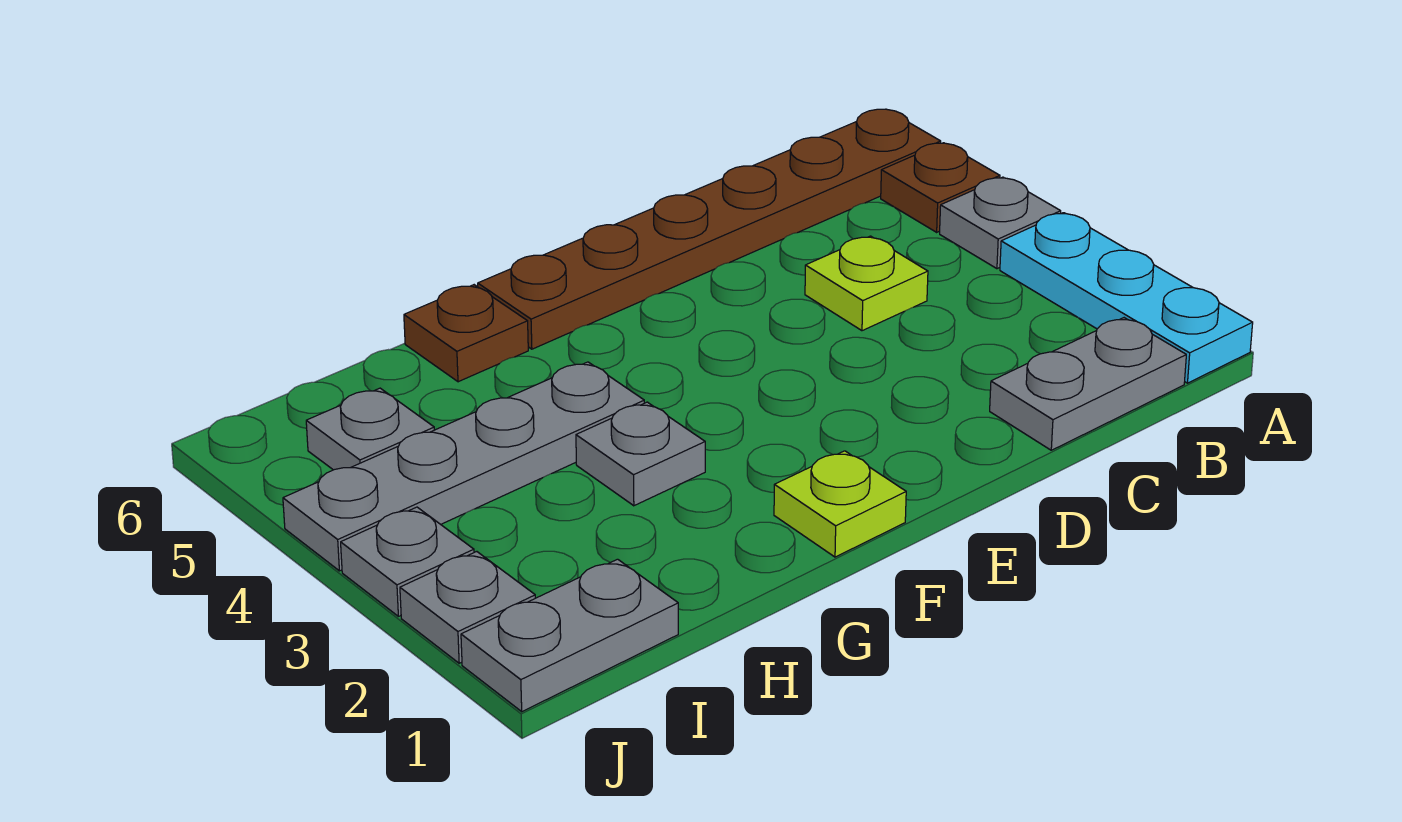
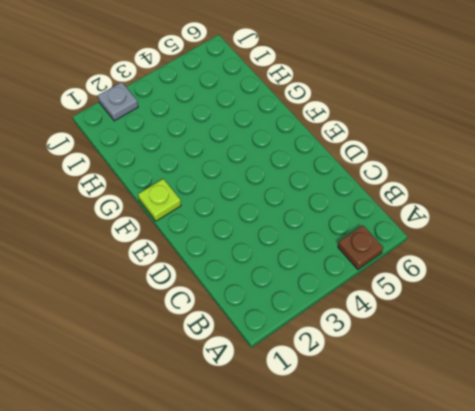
none -> cyan 1x3 plate [1000,213,1253,383]
none -> grey 1x1 plate [940,177,1061,269]
none -> brown 1x6 plate [478,109,941,349]

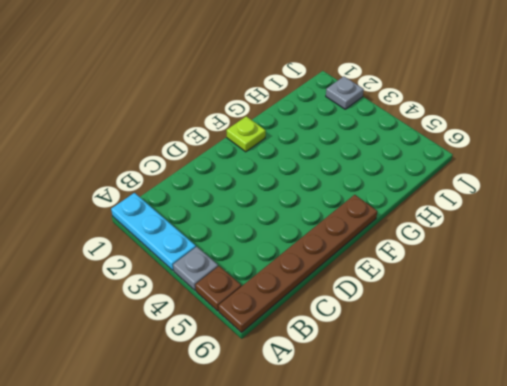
none -> grey 1x2 plate [990,318,1186,450]
none -> lime 1x1 plate [805,236,928,331]
none -> grey 1x1 plate [576,402,705,506]

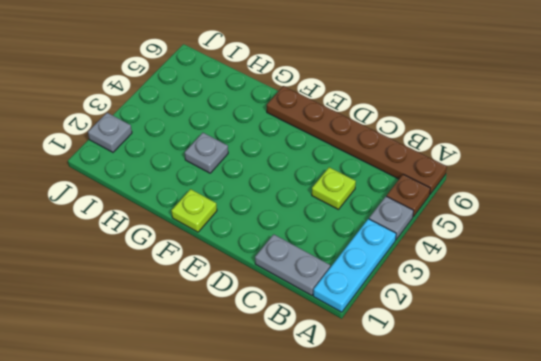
none -> grey 1x4 plate [283,362,644,571]
none -> brown 1x1 plate [404,285,528,382]
none -> grey 1x2 plate [461,559,678,712]

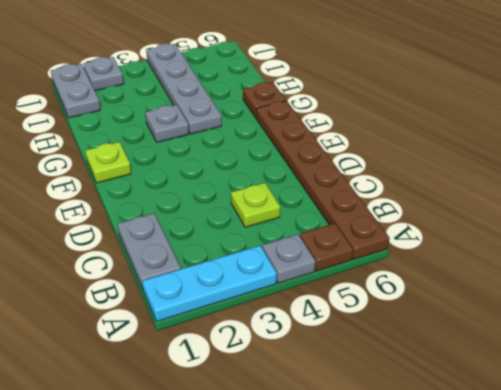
none -> grey 1x1 plate [306,388,434,470]
none -> grey 1x1 plate [341,507,474,616]

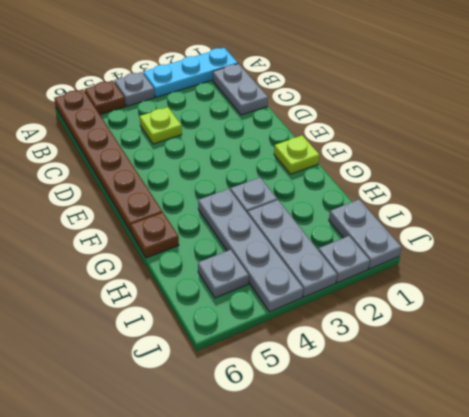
grey 1x3 plate [248,200,337,297] -> grey 1x1 plate [341,507,474,616]

